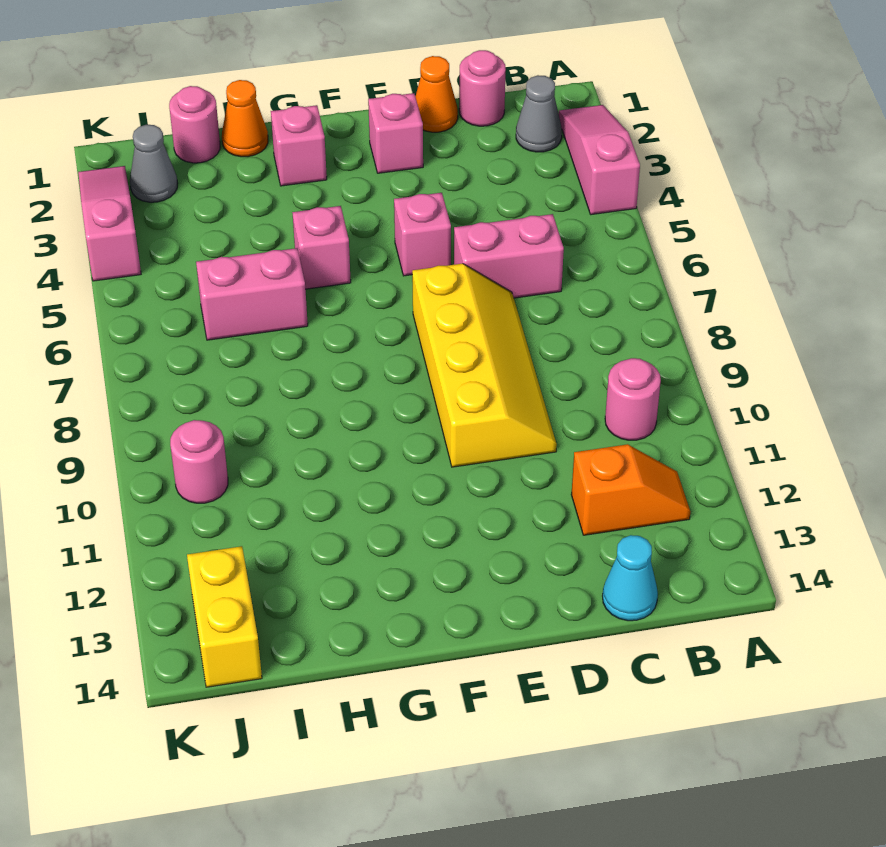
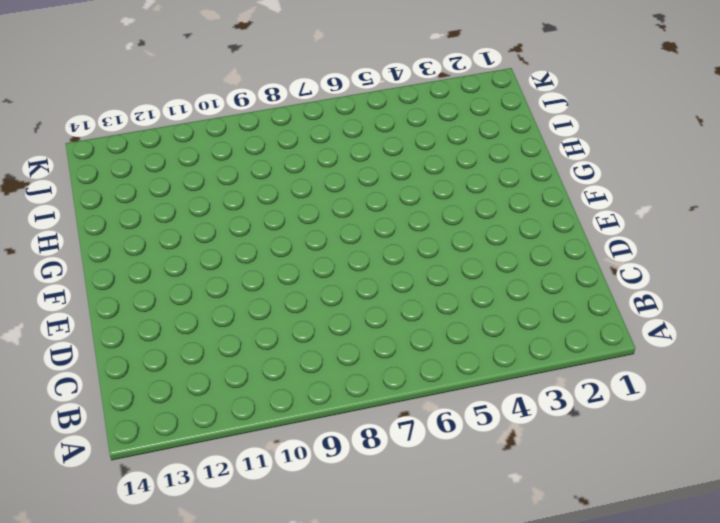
none -> pink 1x3 slope [558,105,640,215]
none -> grey 1x1 cone [516,75,562,152]
none -> pink 1x1 round brick [605,358,661,440]

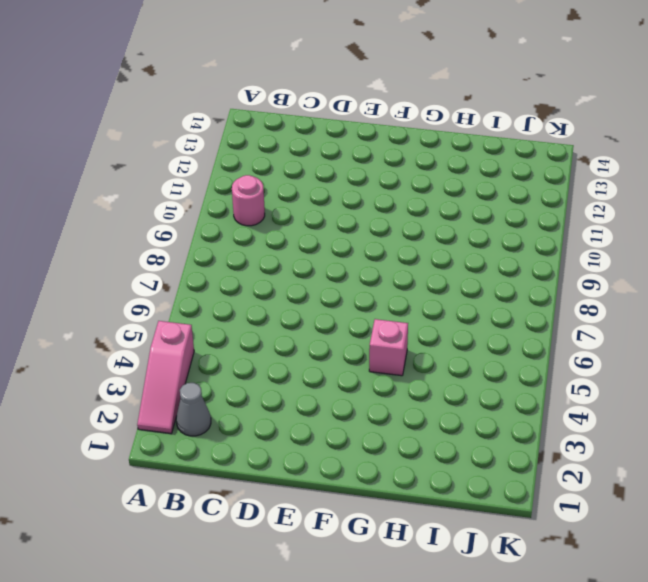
none -> orange 1x2 slope [571,444,690,535]
none -> pink 1x1 round brick [459,50,506,126]
none -> pink 1x2 brick [454,214,564,298]

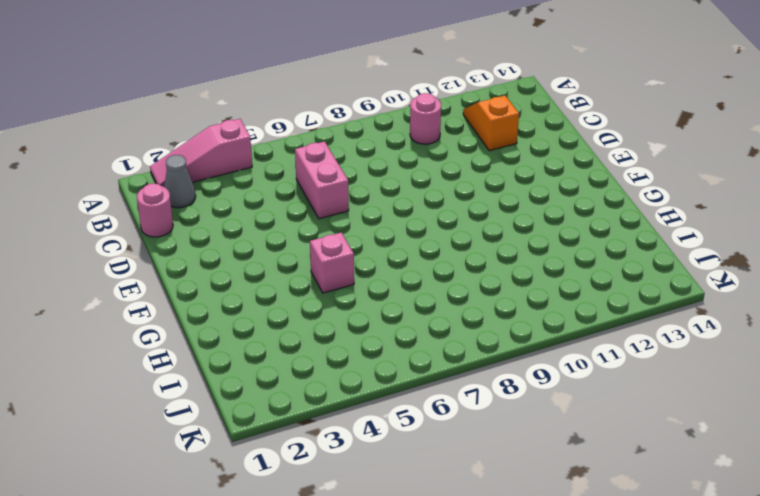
none -> cyan 1x1 cone [603,535,658,621]
none -> orange 1x1 cone [415,56,458,132]
none -> yellow 2x4 slope [412,264,557,467]

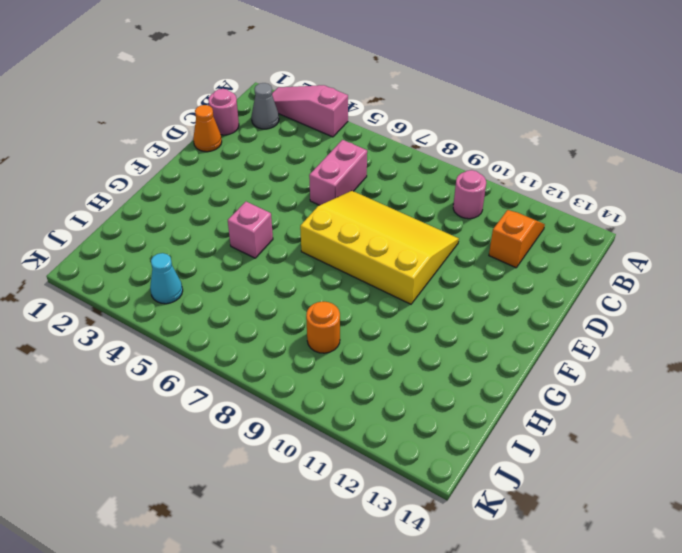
yellow 3x4 slope [300,191,459,304] -> yellow 2x4 slope [412,264,557,467]
orange 1x1 round brick [306,302,340,353] -> none
cyan 1x1 cone [150,253,183,304] -> cyan 1x1 cone moved to [603,535,658,621]
none -> pink 1x1 brick [368,93,423,173]
none -> pink 1x1 brick [394,193,451,276]
none -> pink 1x1 brick [271,105,327,186]

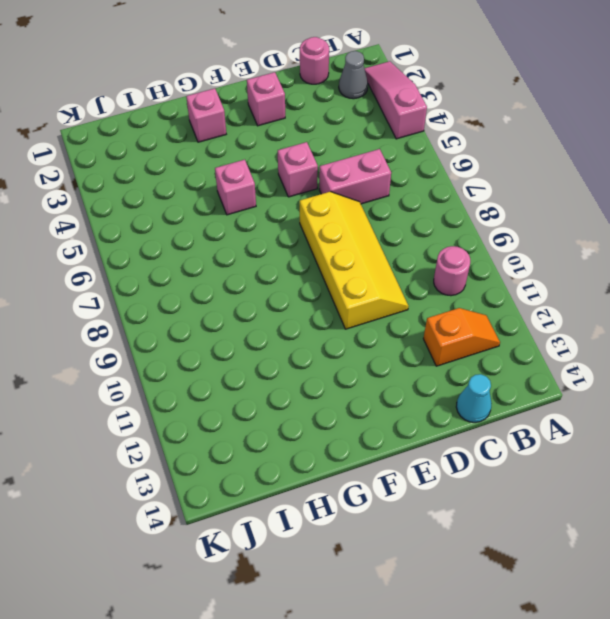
none -> orange 1x1 cone [415,56,458,132]
none -> orange 1x1 cone [222,80,268,157]
none -> pink 1x2 brick [196,248,308,340]

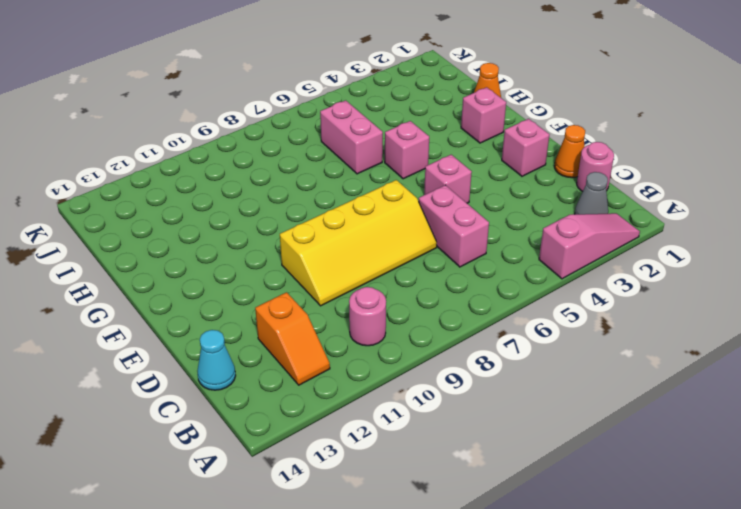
none -> pink 1x1 round brick [169,86,220,163]
none -> grey 1x1 cone [130,125,178,202]
none -> pink 1x1 round brick [170,420,228,503]

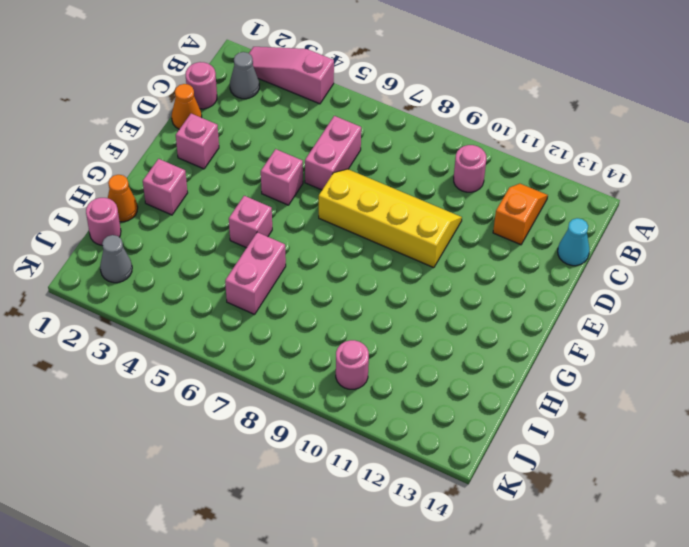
none -> yellow 1x2 brick [187,546,262,687]
none -> pink 1x3 slope [78,166,141,281]

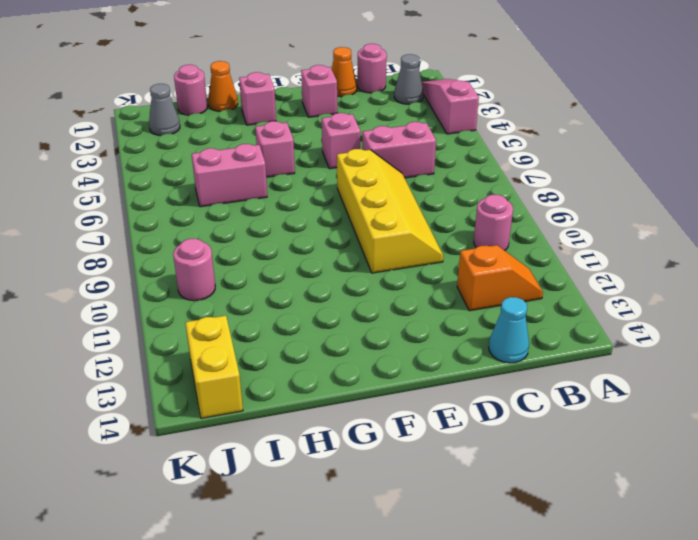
none -> pink 1x3 slope [78,166,141,281]

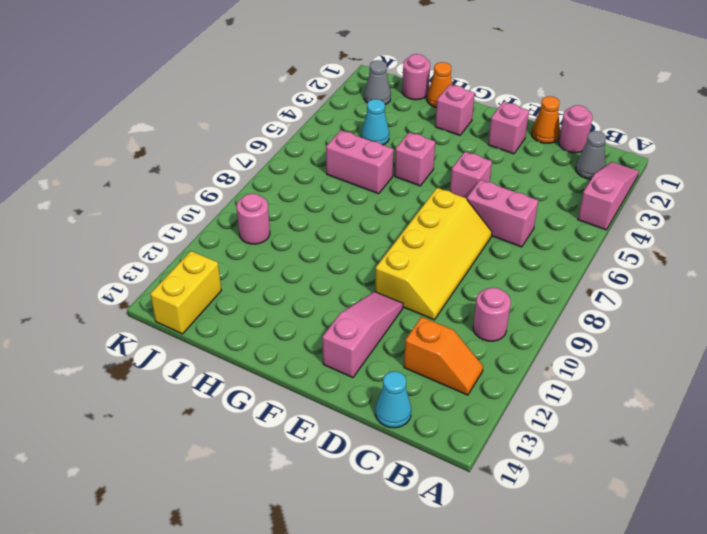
pink 1x3 slope [322,292,403,378] -> pink 1x3 slope moved to [78,166,141,281]
cyan 1x1 cone [361,99,389,145] -> none

